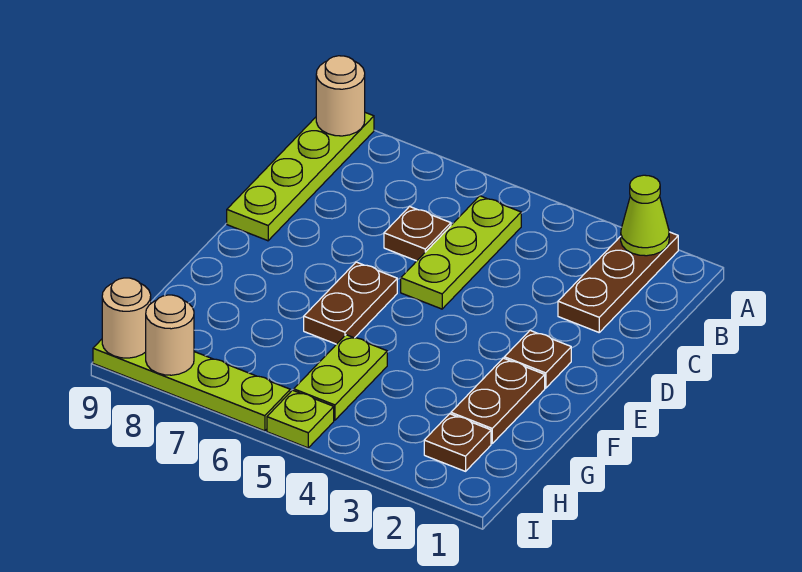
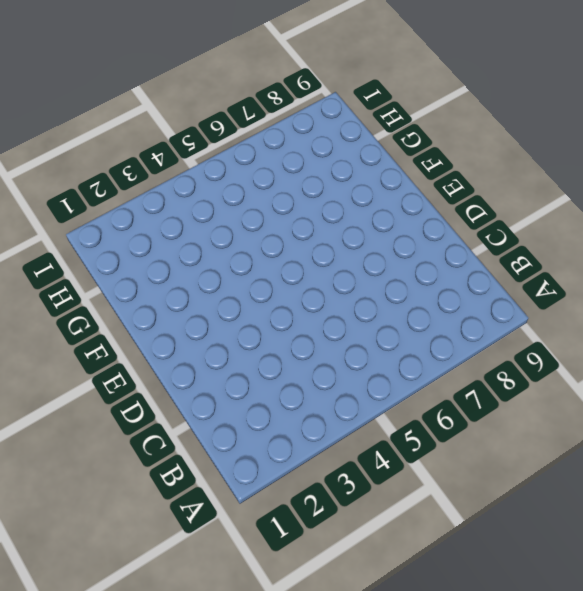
none -> brown 1x3 plate [558,232,678,332]
none -> lime 1x4 plate [227,113,374,241]
none -> lime 1x3 plate [401,196,521,309]

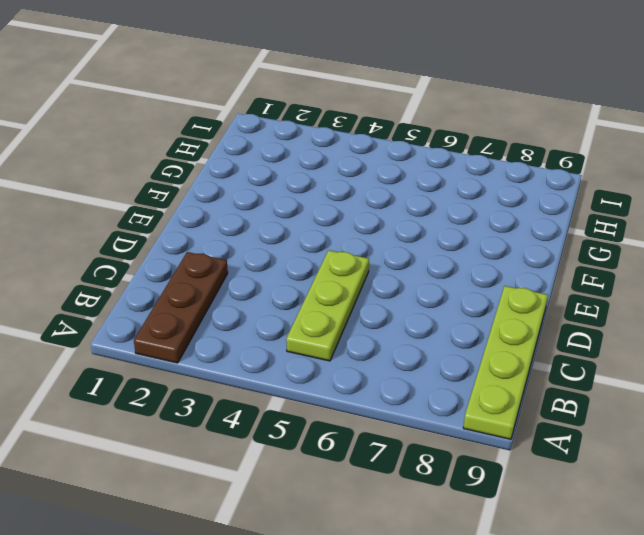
none -> brown 1x1 plate [384,206,451,261]
none -> brown 1x1 plate [504,331,571,388]
none -> brown 1x2 plate [304,262,397,344]

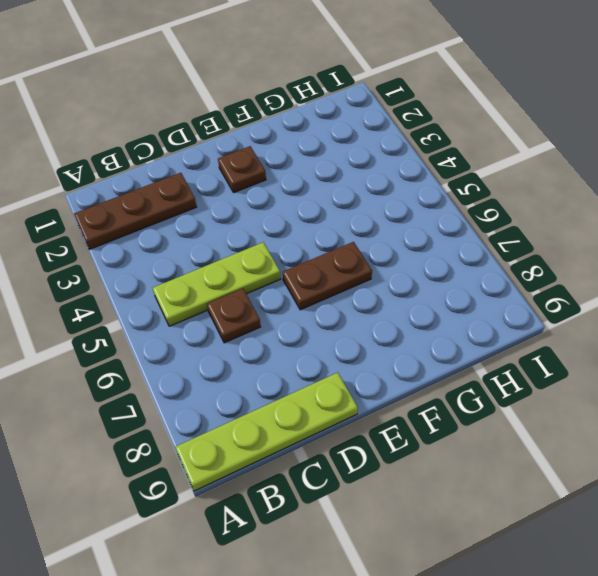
none -> brown 1x2 plate [451,358,545,444]
none -> lime 1x2 plate [294,335,387,420]
none -> brown 1x1 plate [424,414,491,471]

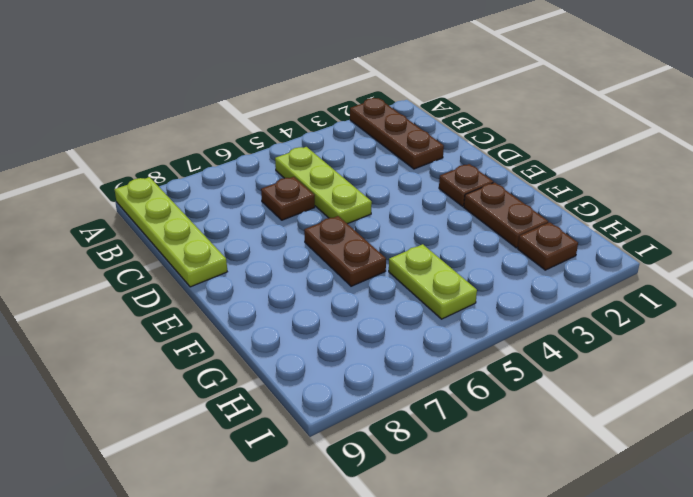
none -> lime 1x1 plate [267,390,334,448]
none -> lime 1x4 plate [93,339,290,431]
none -> lime 1x1 cone [621,175,669,256]

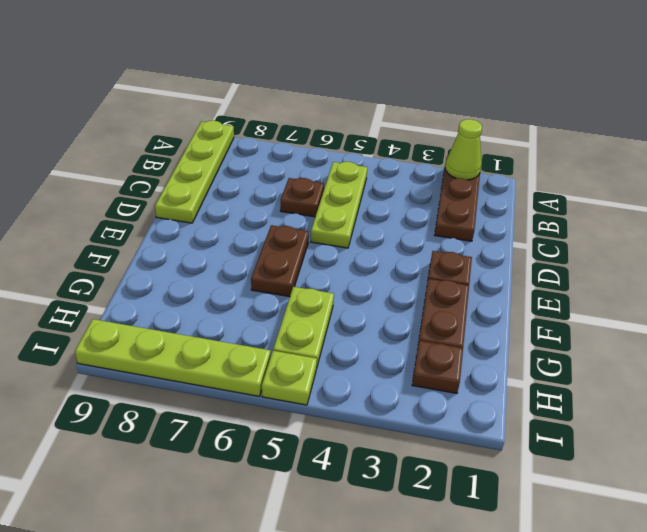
none -> tan 1x1 round brick [316,56,365,136]
none -> tan 1x1 round brick [146,295,194,375]
none -> tan 1x1 round brick [102,278,151,358]

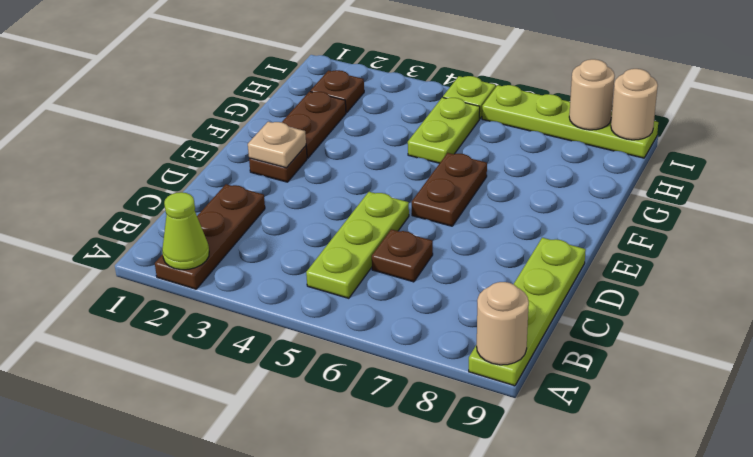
tan 1x1 plate [248,122,306,168] -> none

